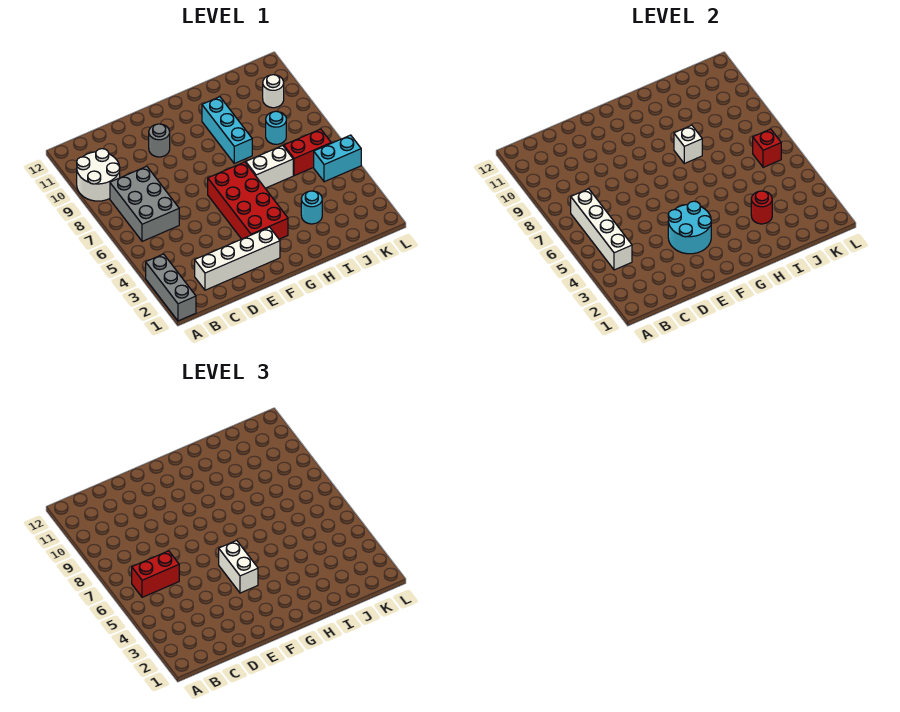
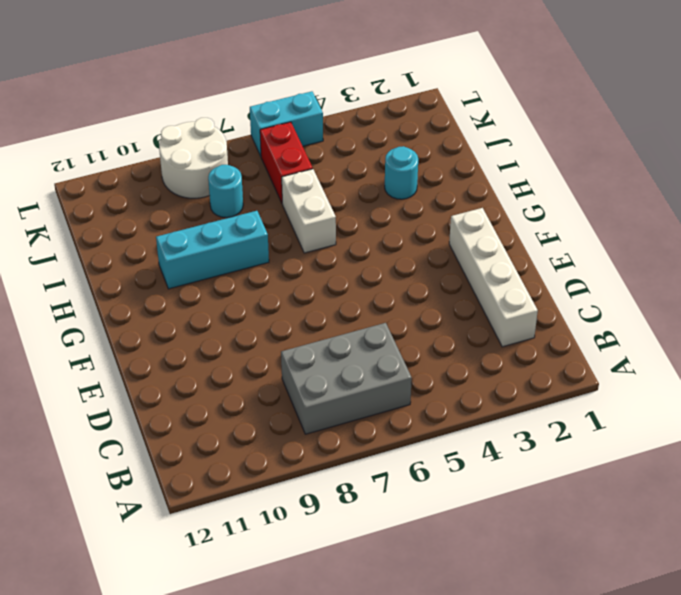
white 2x2 round brick [159,118,228,198] -> white 2x2 round brick moved to [77,149,120,201]
cyan 1x2 brick [250,91,323,156] -> cyan 1x2 brick turned to [314,135,361,182]
none -> grey 1x3 brick [146,254,196,321]
none -> grey 1x1 round brick [149,124,170,157]
none -> red 2x4 brick [208,162,288,239]

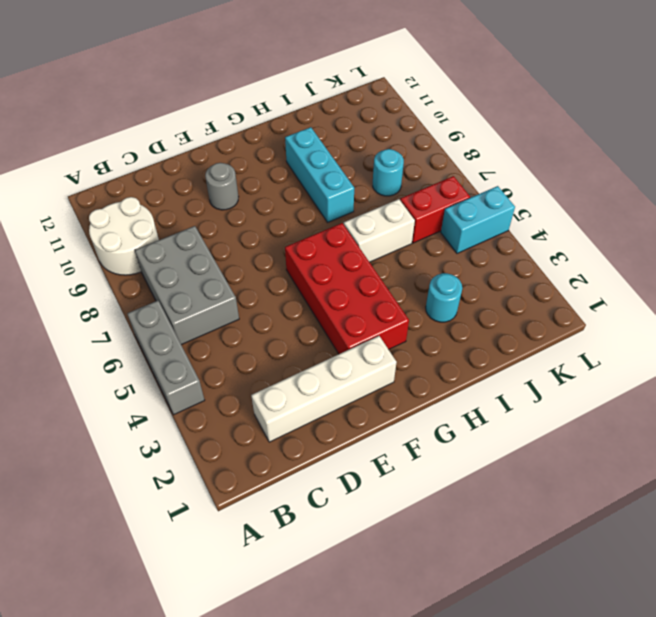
grey 1x3 brick [127,301,205,415] -> grey 1x3 brick moved to [146,254,196,321]
none -> white 1x1 round brick [263,75,284,108]
none -> white 1x4 brick [571,189,632,270]
none -> cyan 2x2 round brick [668,201,711,254]

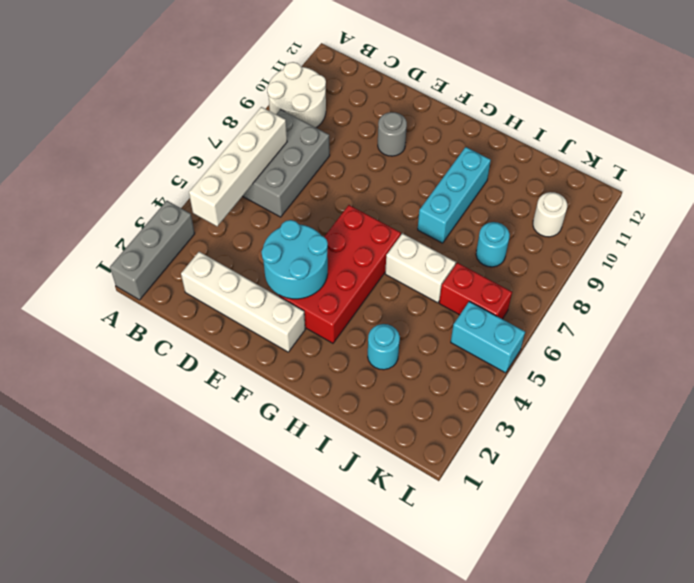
none -> white 1x1 brick [674,125,702,163]
none -> red 1x1 round brick [751,191,772,224]
none -> red 1x1 brick [753,129,781,167]

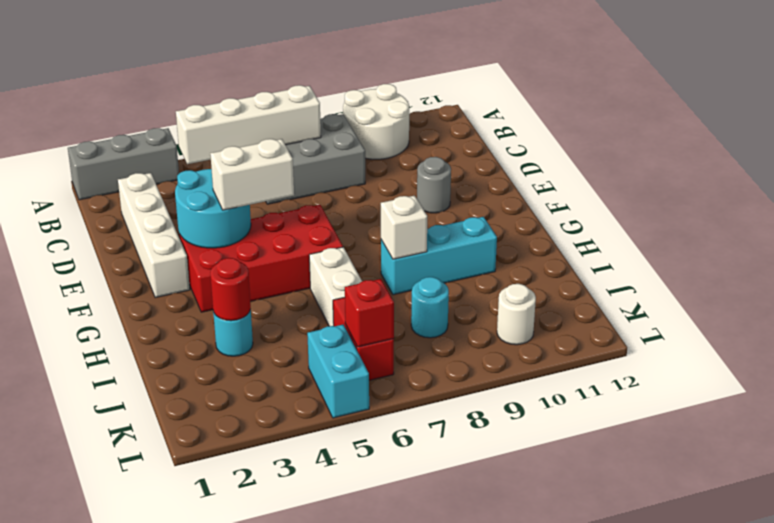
none -> red 1x2 brick [132,551,179,597]

